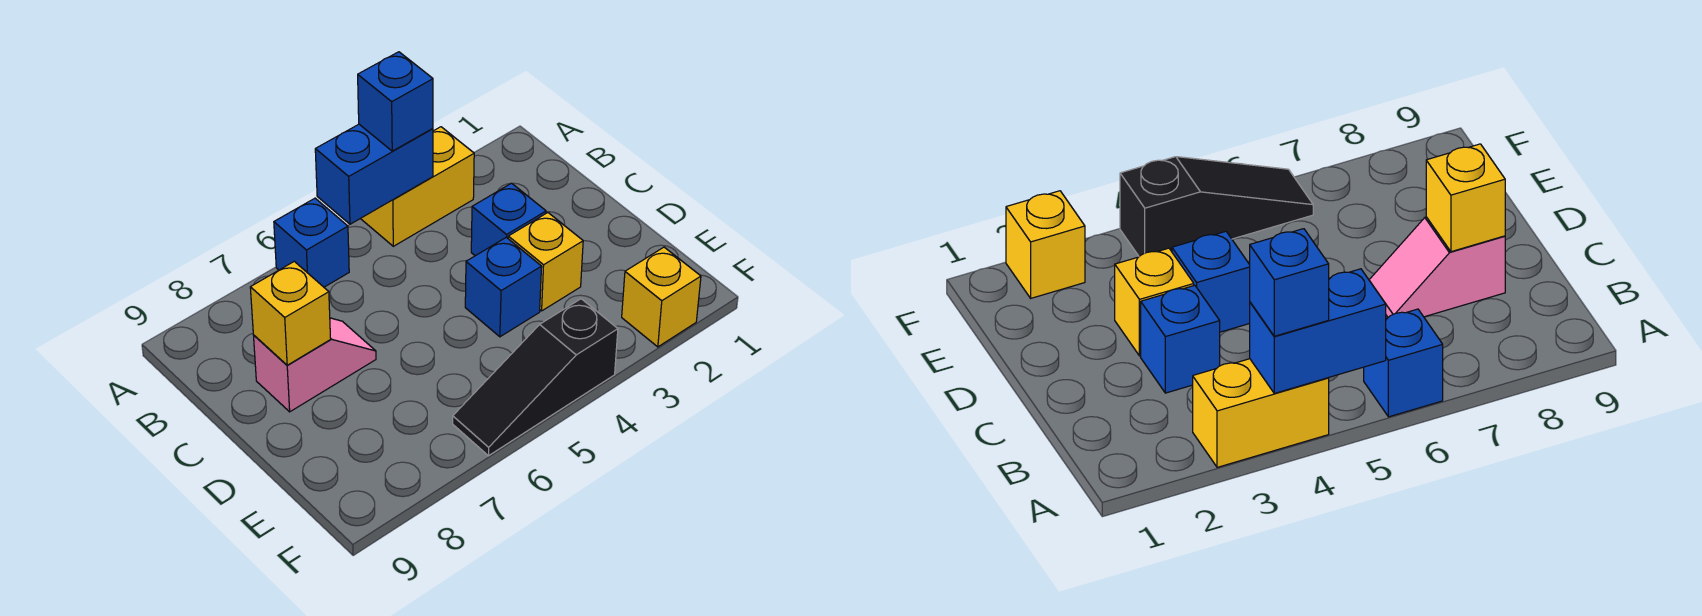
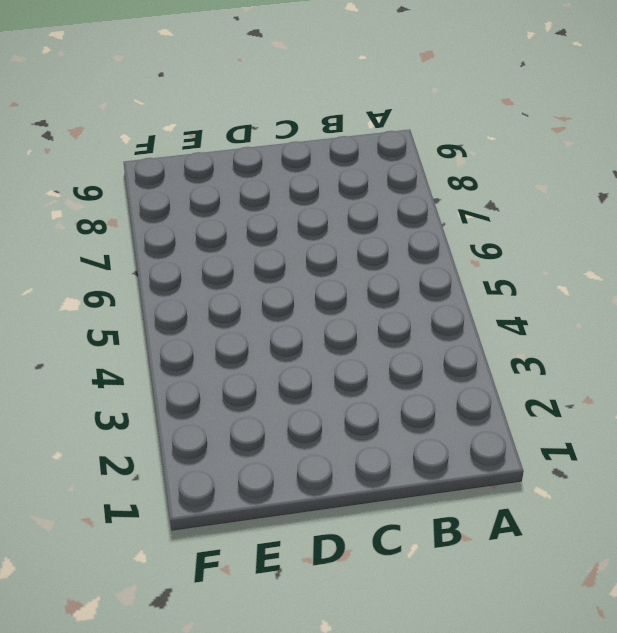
none -> yellow 1x2 brick [361,127,474,246]
none -> blue 1x1 brick [274,198,349,287]

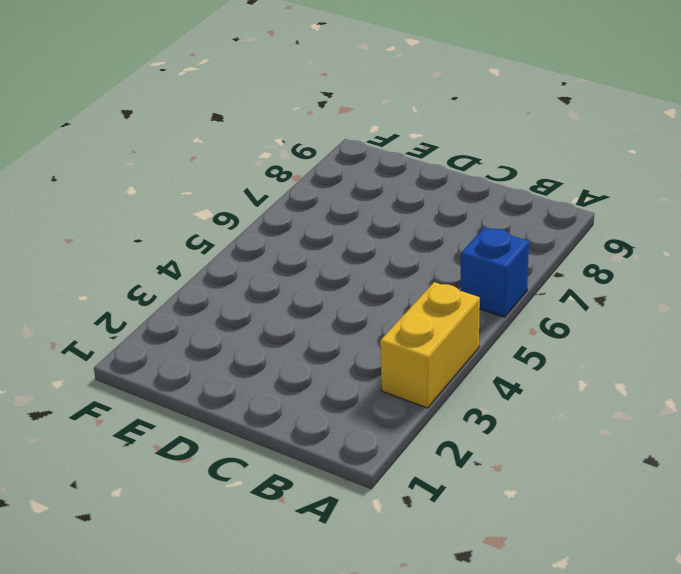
none -> blue 1x1 brick [471,183,546,256]
none -> pink 1x2 slope [253,318,376,412]

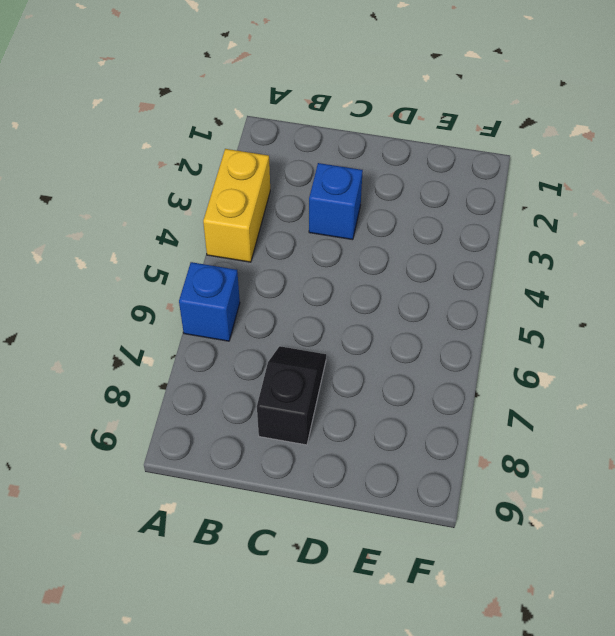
black 1x2 slope [257,346,326,445] -> pink 1x2 slope [253,318,376,412]
none -> yellow 1x1 brick [508,213,583,311]
none -> blue 1x1 brick [465,237,542,337]

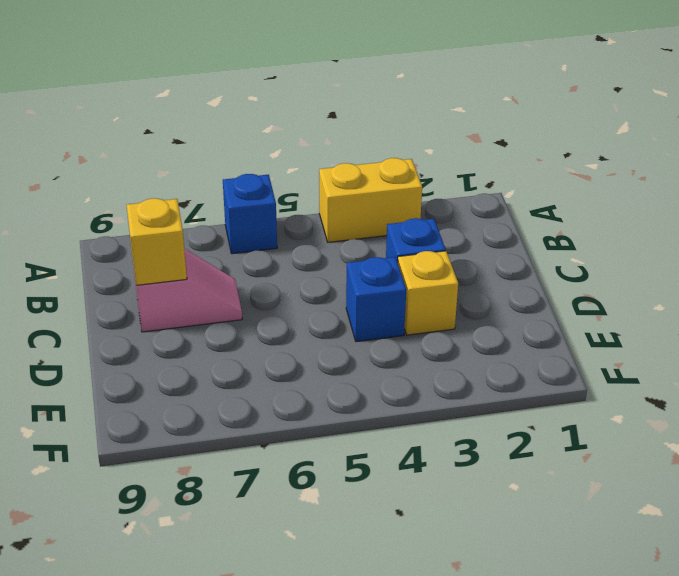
none -> yellow 1x1 brick [622,247,701,347]
none -> black 1x3 slope [453,299,618,456]

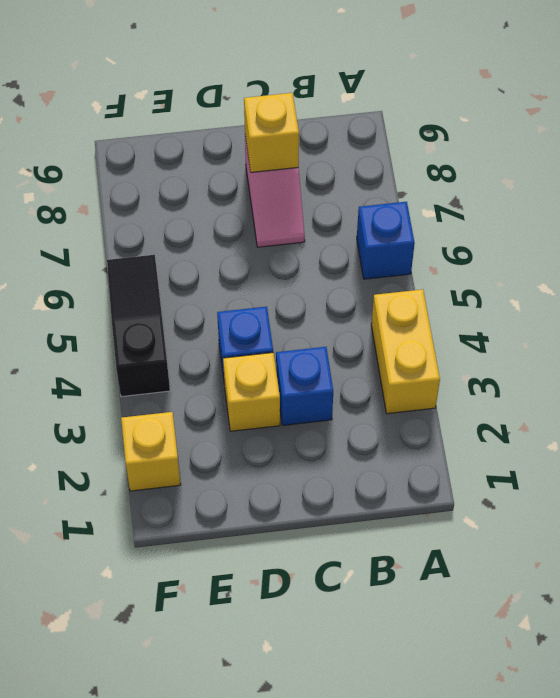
none -> blue 1x2 brick [315,124,433,224]
none -> blue 1x1 brick [358,52,433,151]

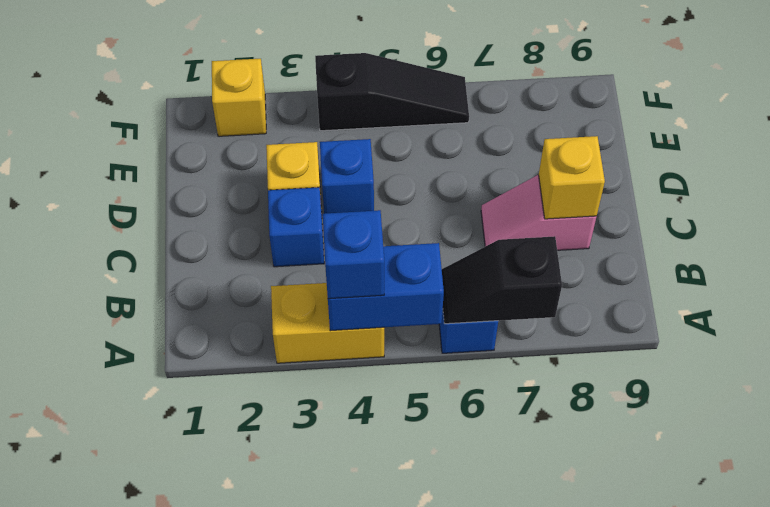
black 1x2 slope [442,236,562,324] -> none

